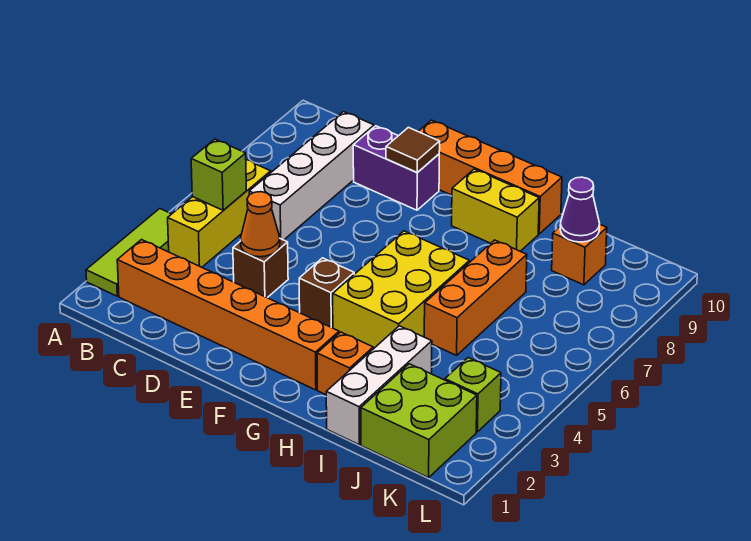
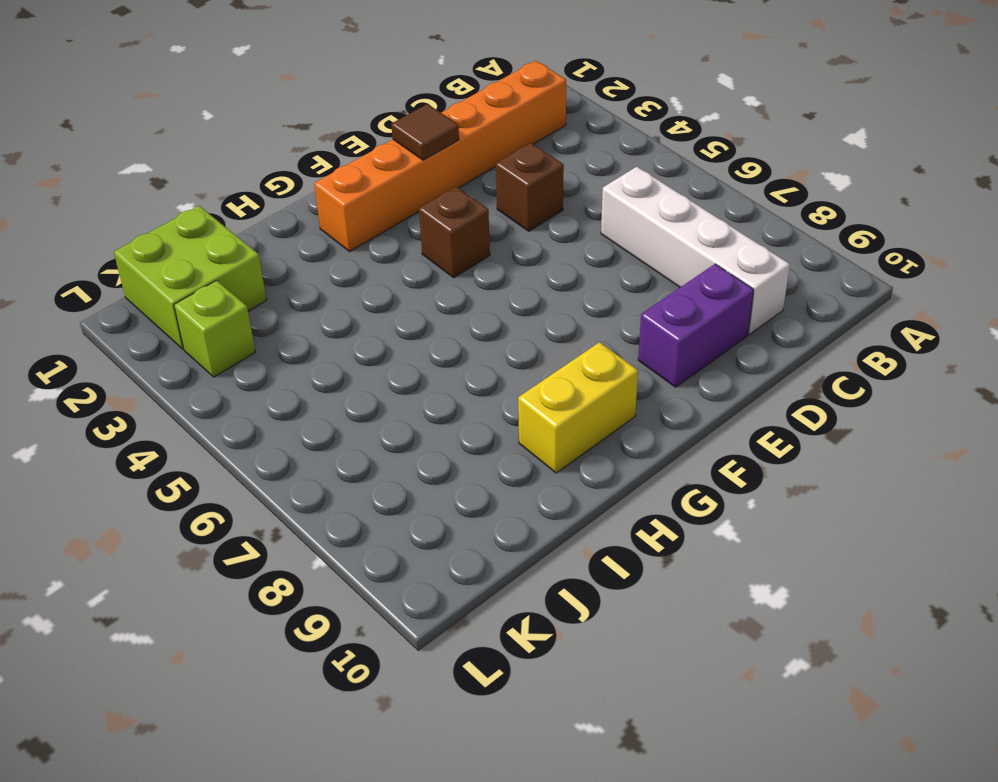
brown 1x1 tile [391,104,459,160] -> brown 1x1 tile moved to [386,127,440,173]
none -> lime 1x3 tile [86,209,171,296]
none -> yellow 1x3 brick [168,160,271,267]
none -> orange 1x4 brick [418,120,562,234]

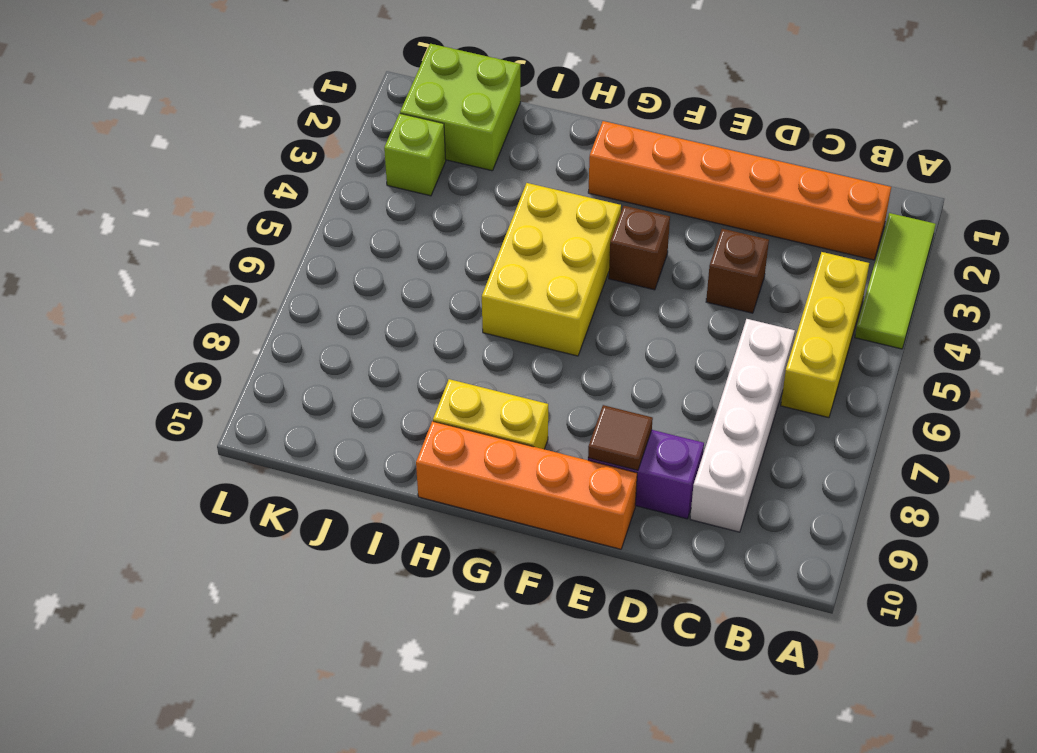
none -> orange 1x1 brick [317,332,373,395]
none -> white 1x3 brick [326,326,432,445]
none -> orange 1x3 brick [424,240,527,355]

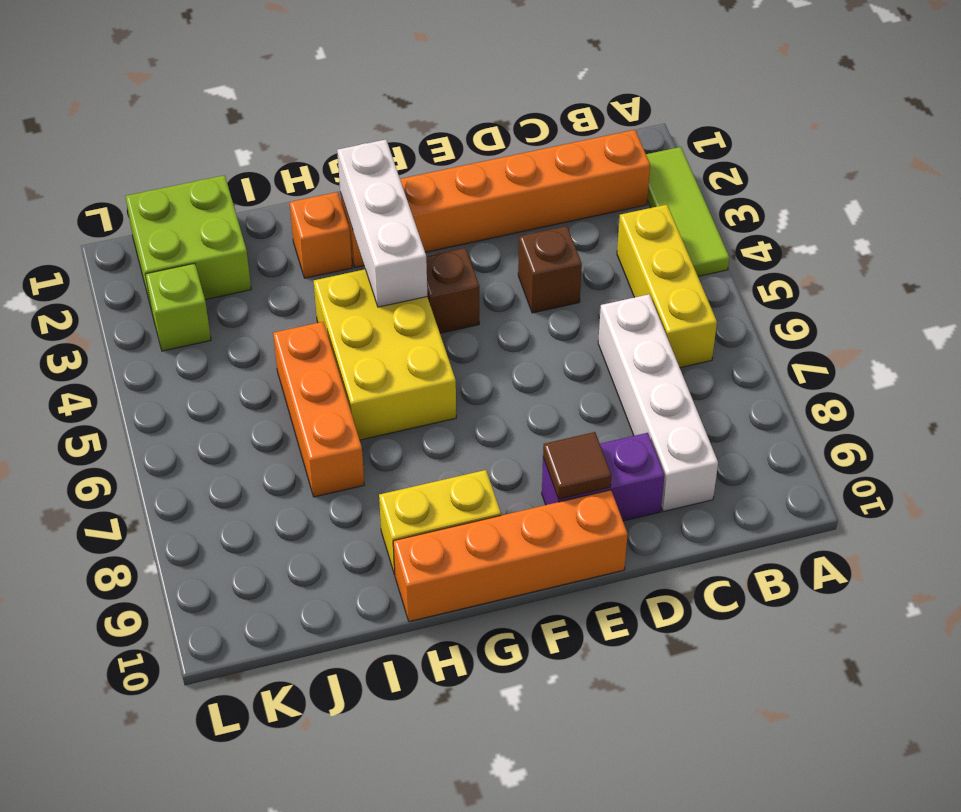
white 1x3 brick [337,139,427,307] -> white 1x3 brick moved to [326,326,432,445]
none -> orange 1x1 brick [552,225,607,285]
none -> lime 1x1 brick [191,139,246,210]
none -> orange 1x1 cone [241,192,280,257]

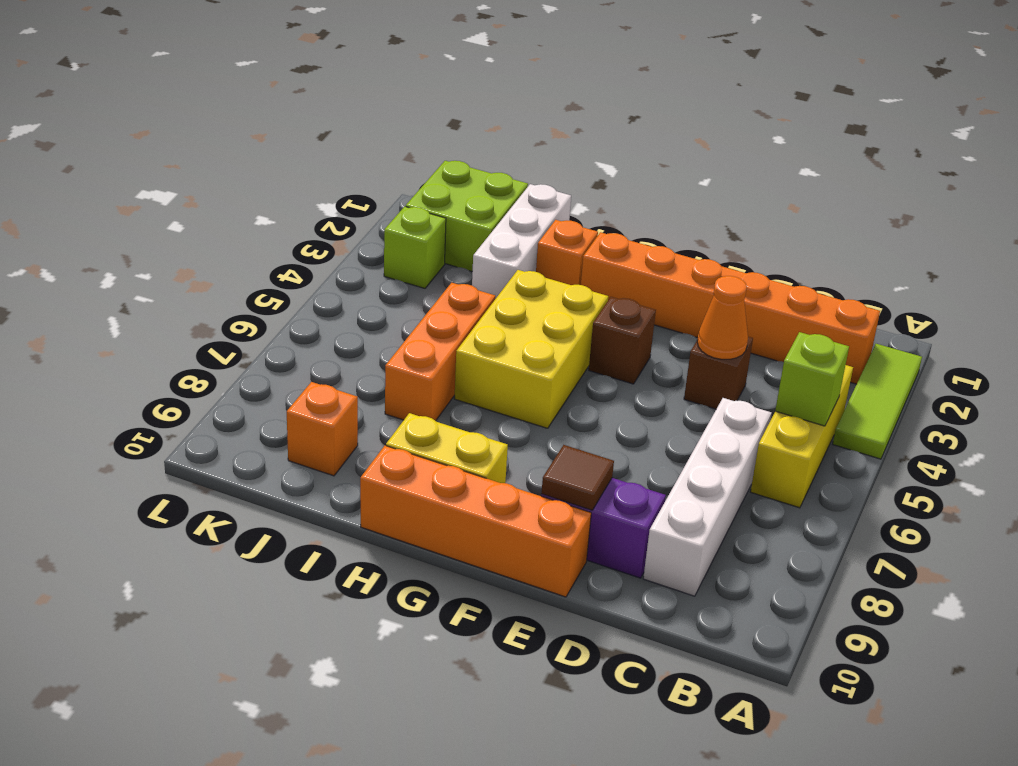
none -> purple 1x1 cone [560,177,600,242]

